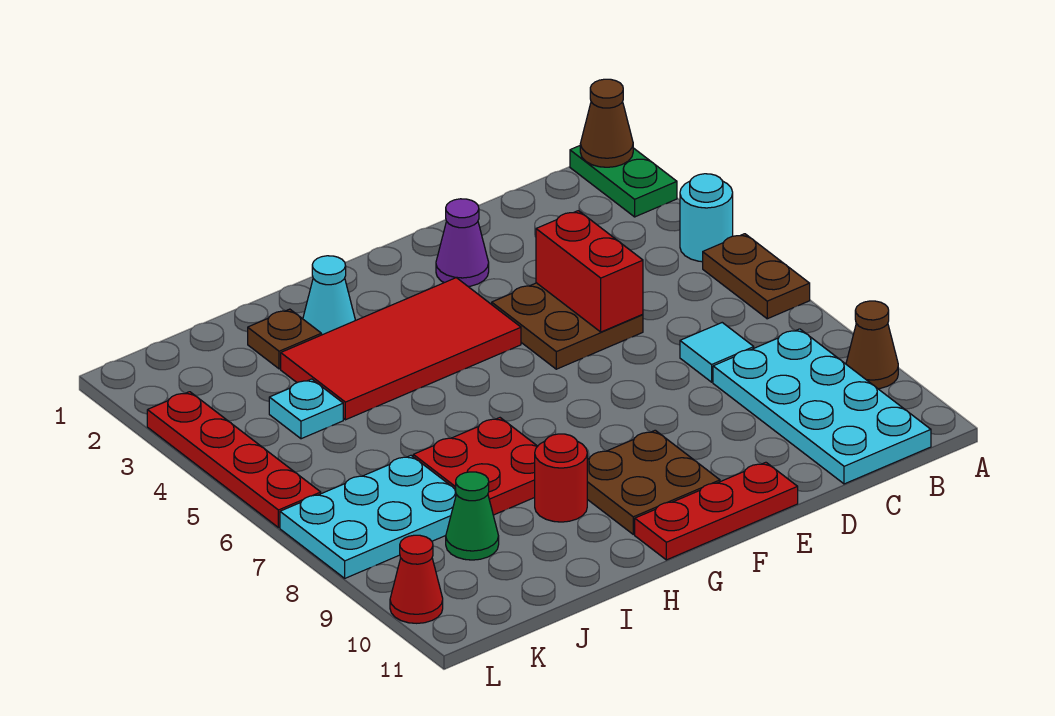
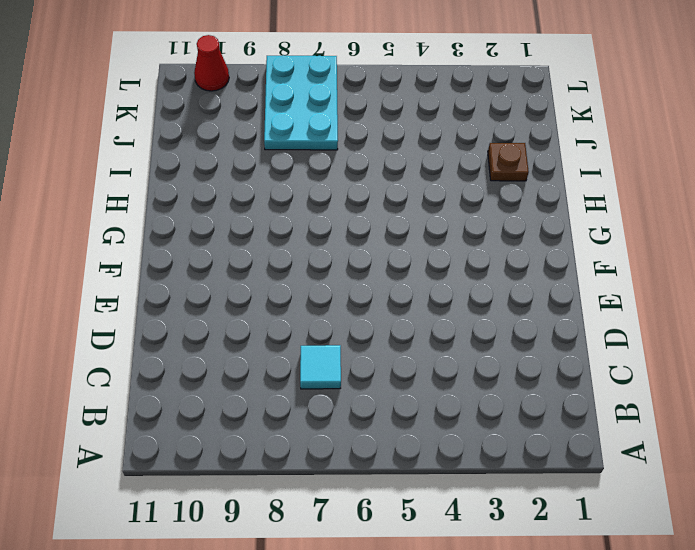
none -> green 1x2 plate [570,146,677,217]
none -> cyan 1x1 round brick [680,174,733,262]
none -> brown 1x2 plate [703,234,810,319]

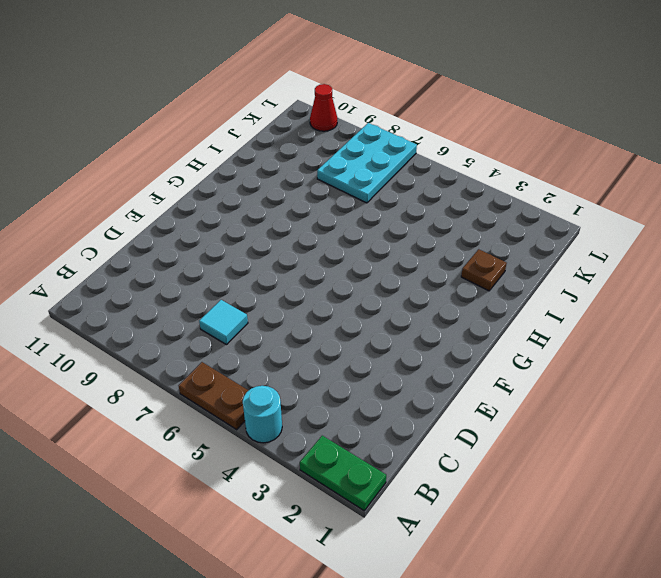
none -> brown 1x1 cone [846,301,898,389]
none -> cyan 2x4 plate [713,329,931,484]
none -> brown 2x2 plate [492,283,643,369]

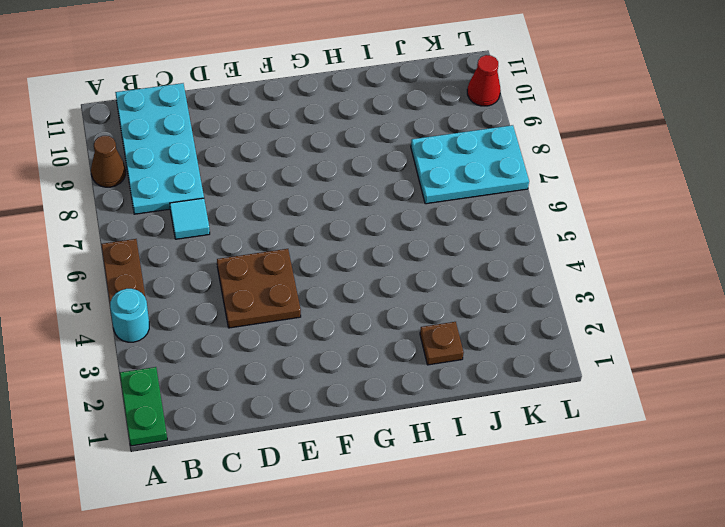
none -> purple 1x1 cone [436,199,489,286]
none -> red 1x3 plate [635,462,798,560]
none -> red 2x4 tile [281,278,521,420]

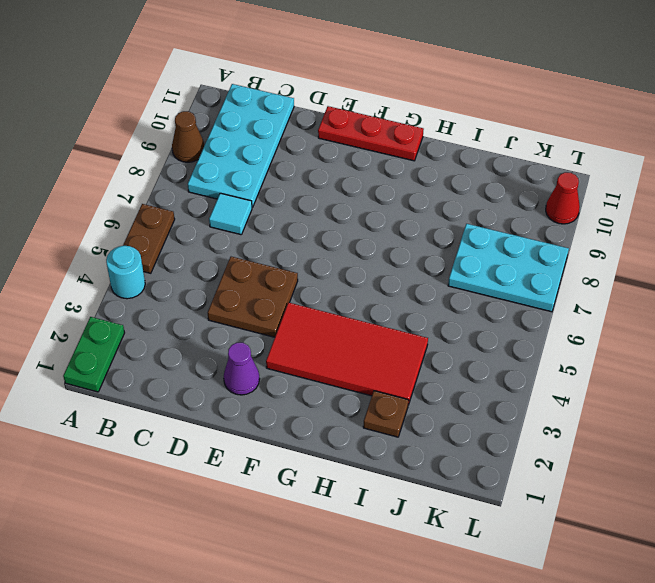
none -> brown 2x2 plate [587,430,720,534]
none -> cyan 1x1 cone [303,256,355,335]
none -> red 2x2 plate [413,418,538,515]

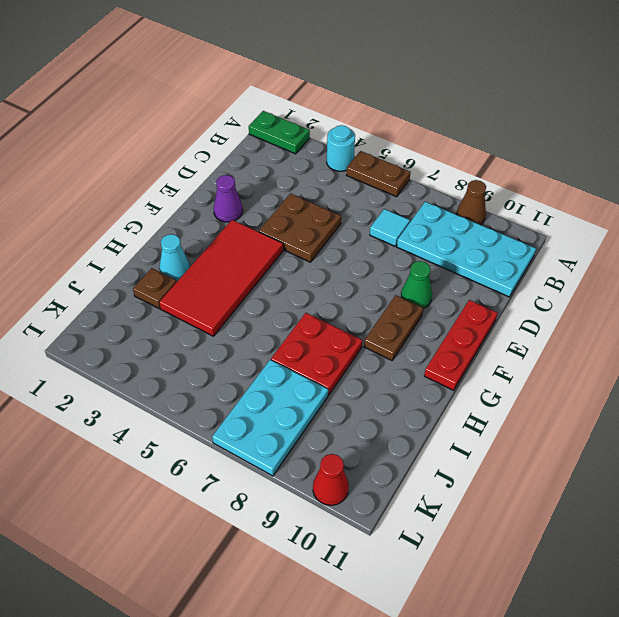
green 1x1 cone [401,261,432,309] -> green 1x1 cone moved to [446,472,499,560]
brown 1x2 plate [364,295,423,360] -> brown 2x2 plate [587,430,720,534]
none -> red 1x1 round brick [535,434,587,522]
none -> cyan 1x1 plate [269,379,343,439]
none -> red 1x4 plate [147,392,321,528]

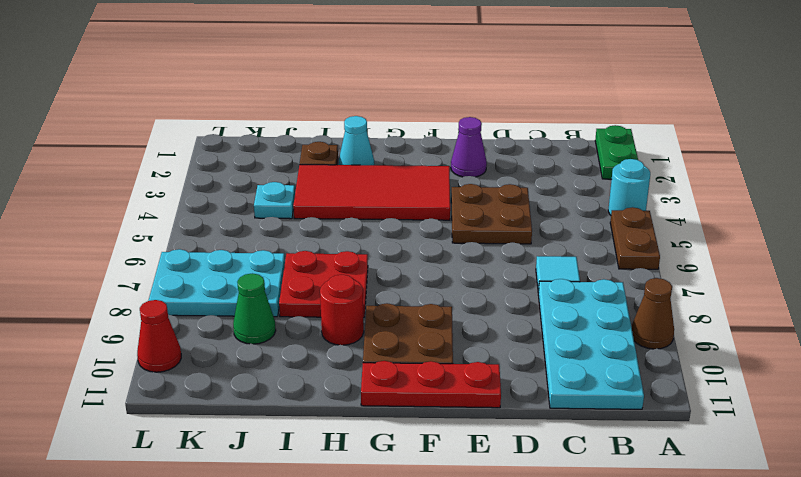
none -> red 1x4 plate [147,392,321,528]
none -> brown 1x1 cone [580,79,633,167]
none -> red 1x2 brick [536,211,643,332]

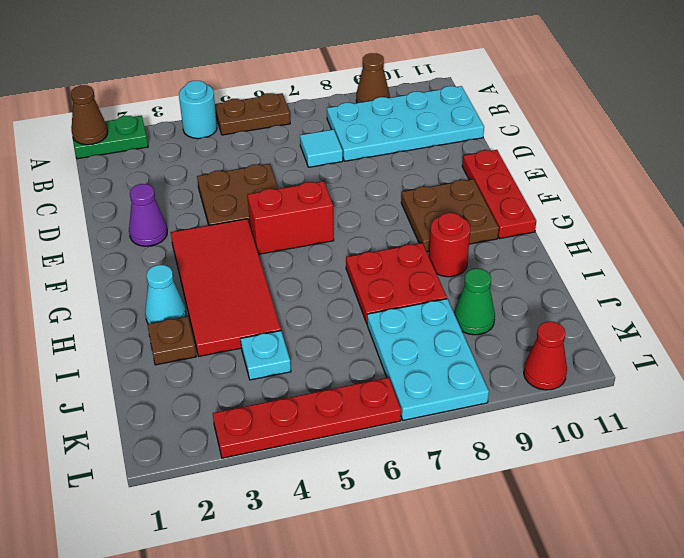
red 1x2 brick [247,181,334,254] -> red 1x2 brick moved to [536,211,643,332]

